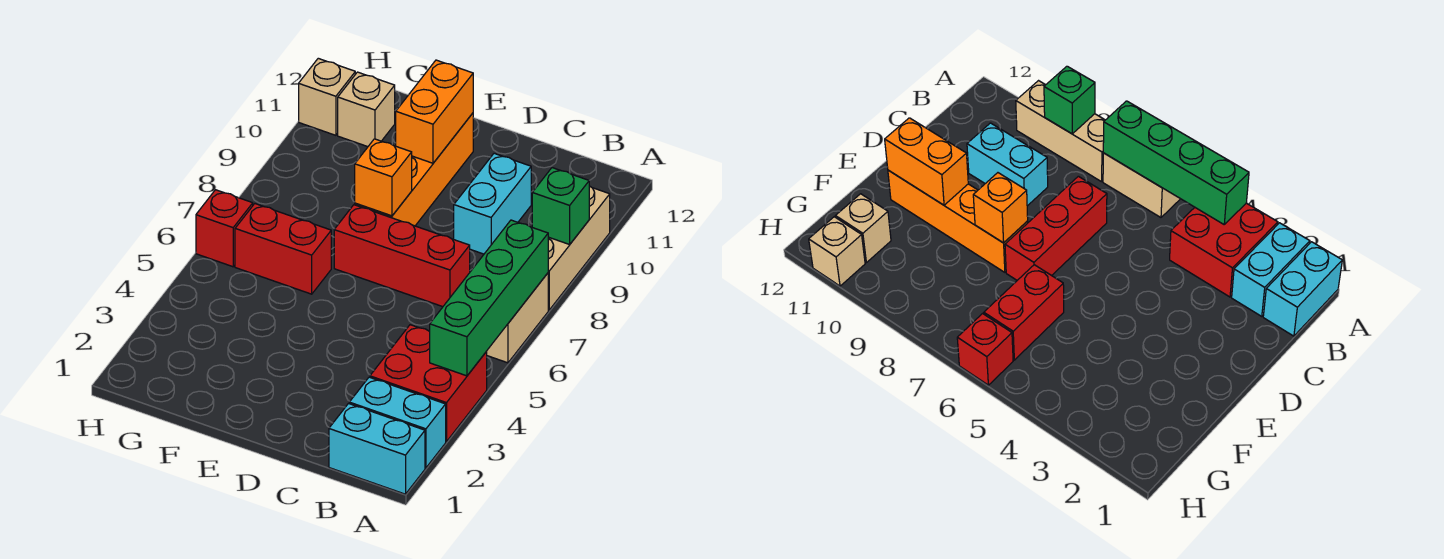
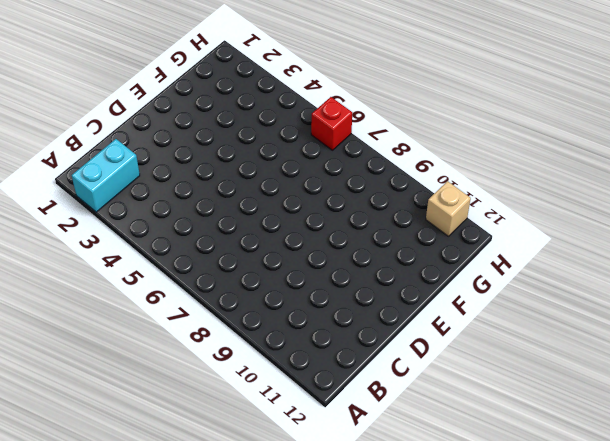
none -> cyan 1x2 brick [329,404,425,494]
none -> red 2x2 brick [370,325,487,442]
none -> tan 1x2 brick [486,273,548,363]

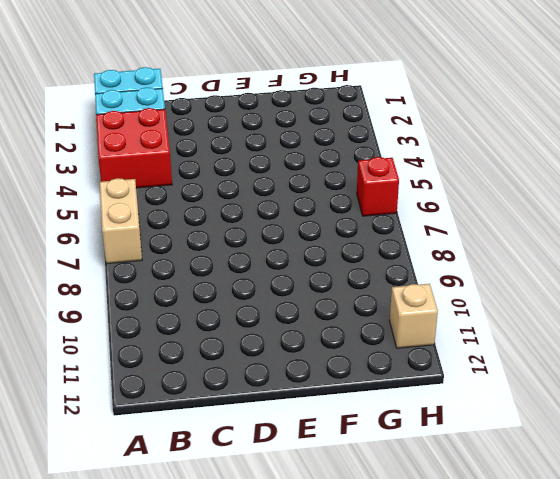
none -> tan 1x3 brick [548,186,610,310]
none -> red 1x3 brick [334,205,470,307]
none -> cyan 1x2 brick [454,153,531,254]

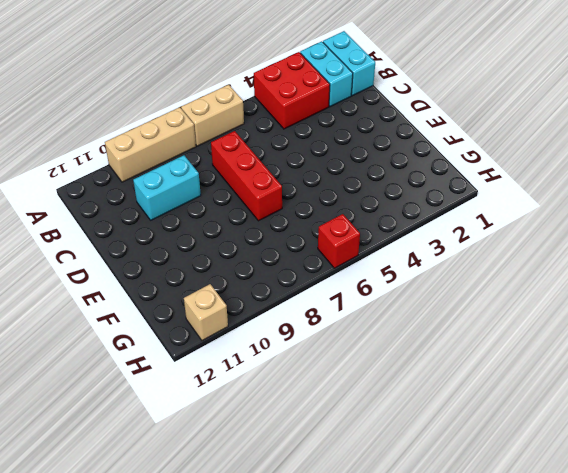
none -> orange 1x4 brick [355,113,473,226]
none -> red 1x2 brick [235,204,331,294]
none -> tan 1x1 brick [338,72,395,147]

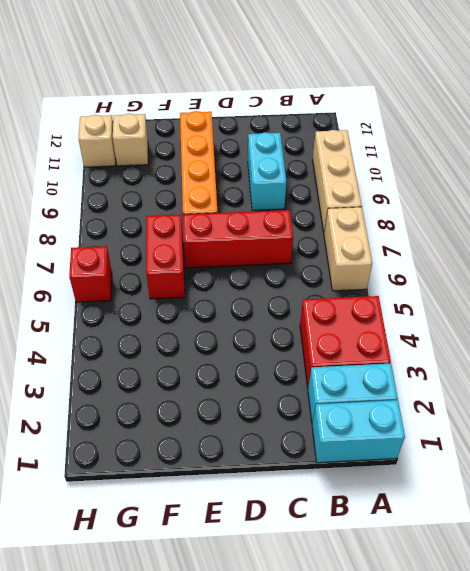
red 1x2 brick [146,215,185,299] -> red 1x2 brick turned to [235,204,331,294]
none -> green 1x4 brick [429,220,548,376]
none -> green 1x1 brick [532,168,589,244]
none -> orange 1x1 brick [355,139,412,216]

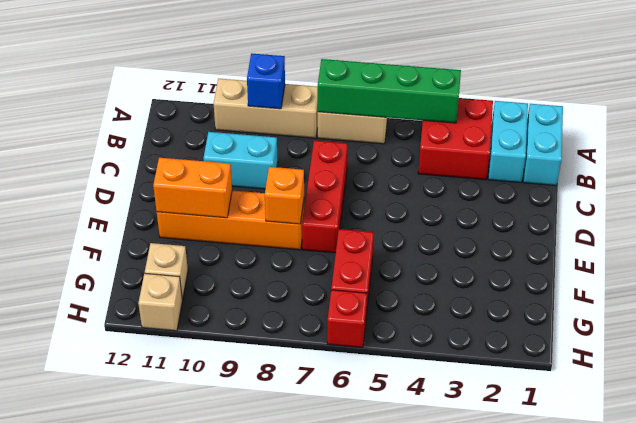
blue 1x1 brick [247,53,285,109] -> green 1x1 brick [532,168,589,244]

